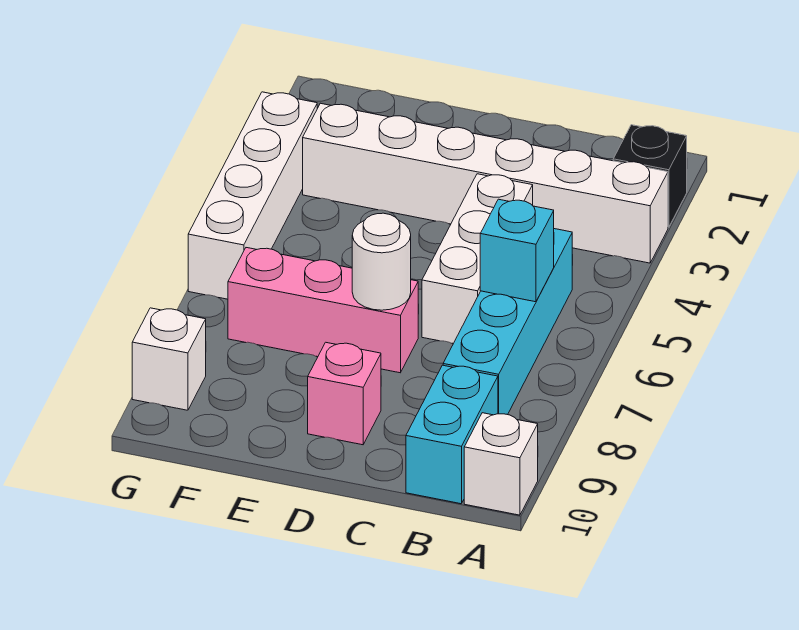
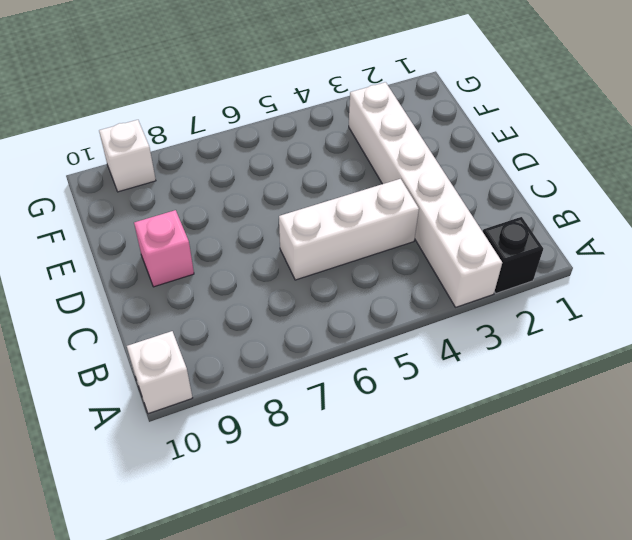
none -> cyan 1x4 brick [443,229,572,415]
none -> cyan 1x2 brick [406,365,498,504]
none -> pink 1x3 brick [228,248,418,373]

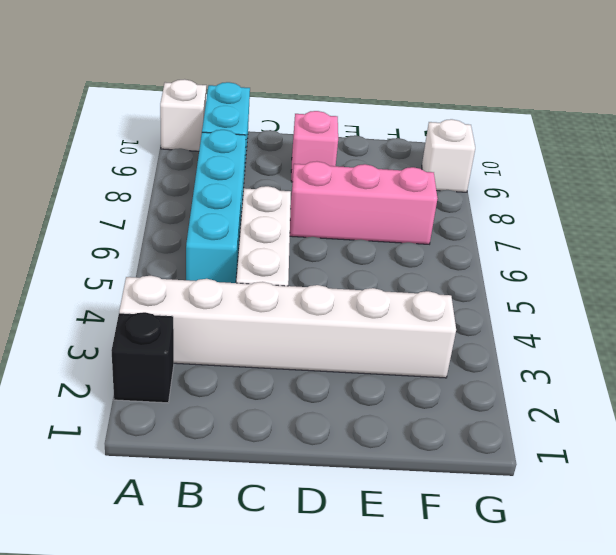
none -> white 1x4 brick [188,92,317,299]
none -> cyan 1x1 brick [480,199,554,302]
none -> white 1x1 round brick [352,213,411,310]

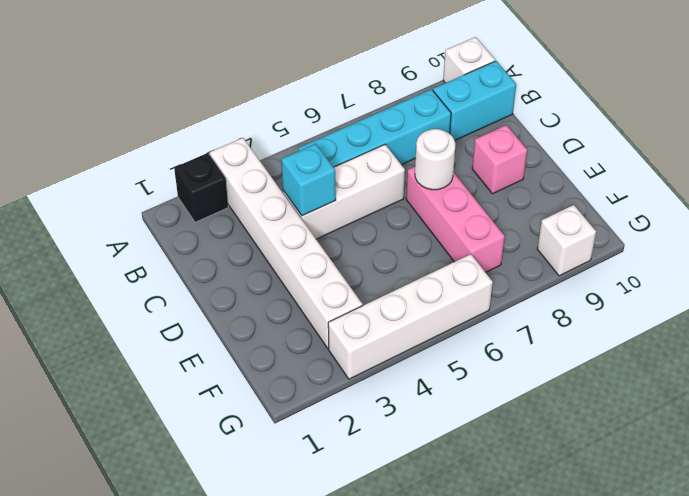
cyan 1x1 brick [282,144,336,216] -> cyan 1x1 brick moved to [480,199,554,302]

